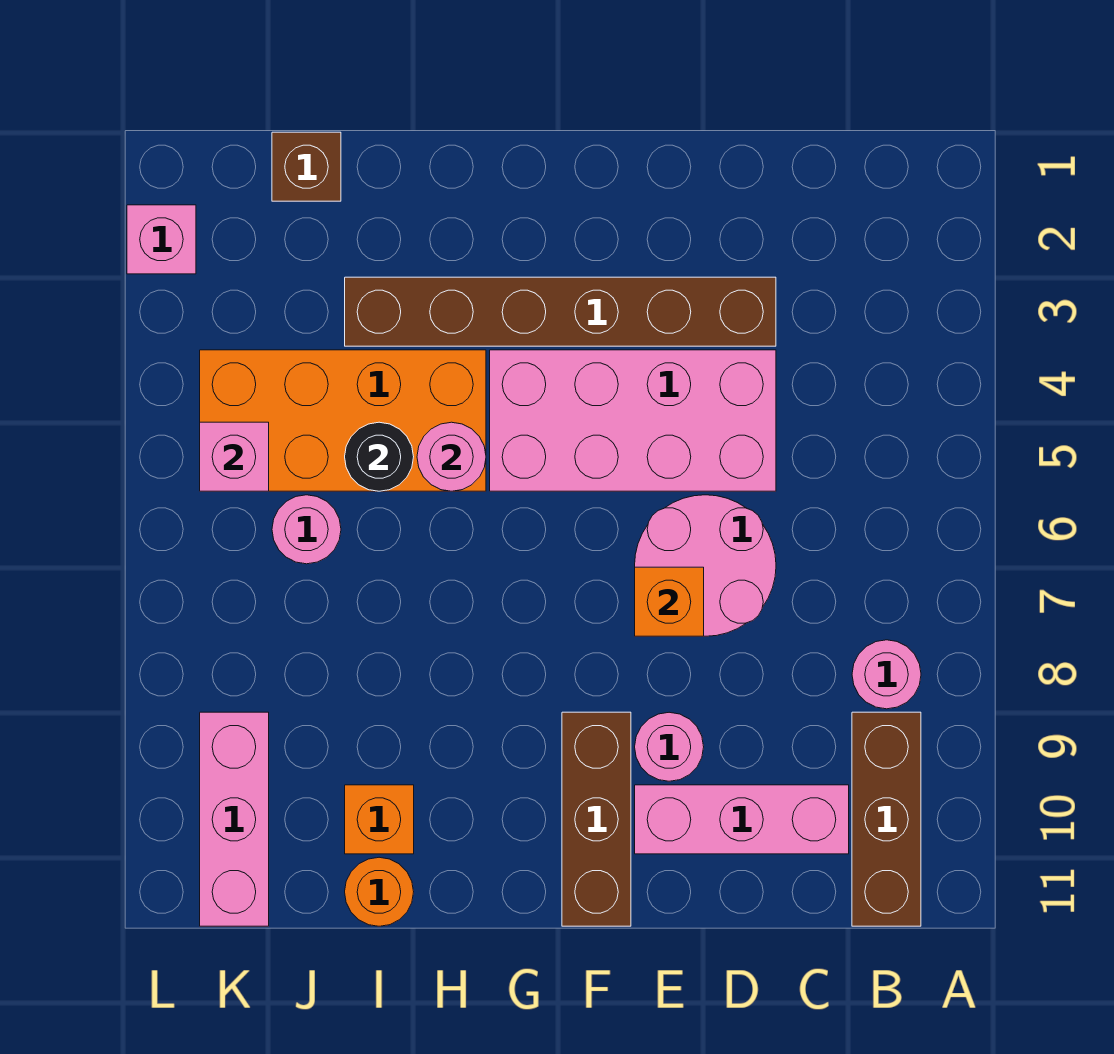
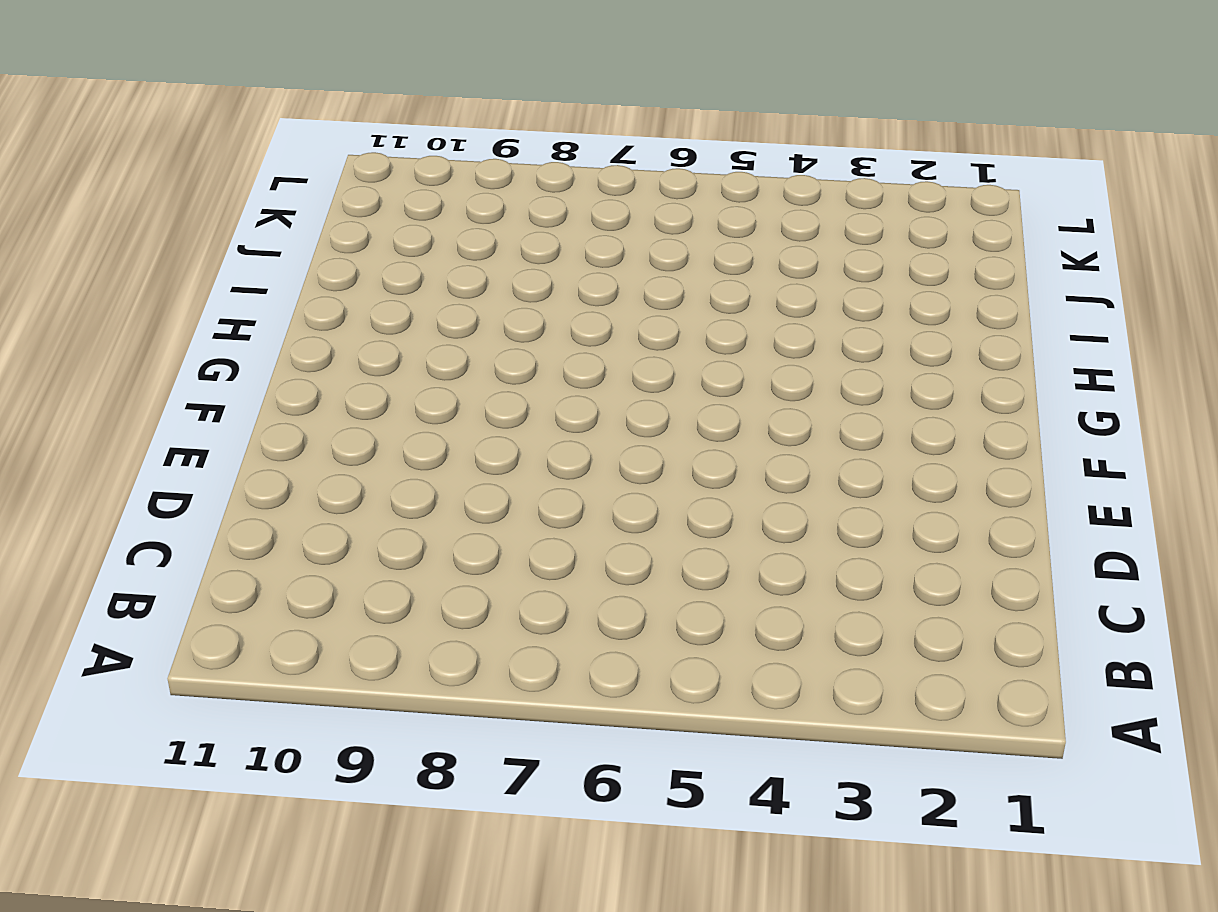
none -> pink 1x1 round brick [852,640,921,709]
none -> brown 1x3 brick [852,712,921,926]
none -> pink 1x3 brick [635,785,849,854]

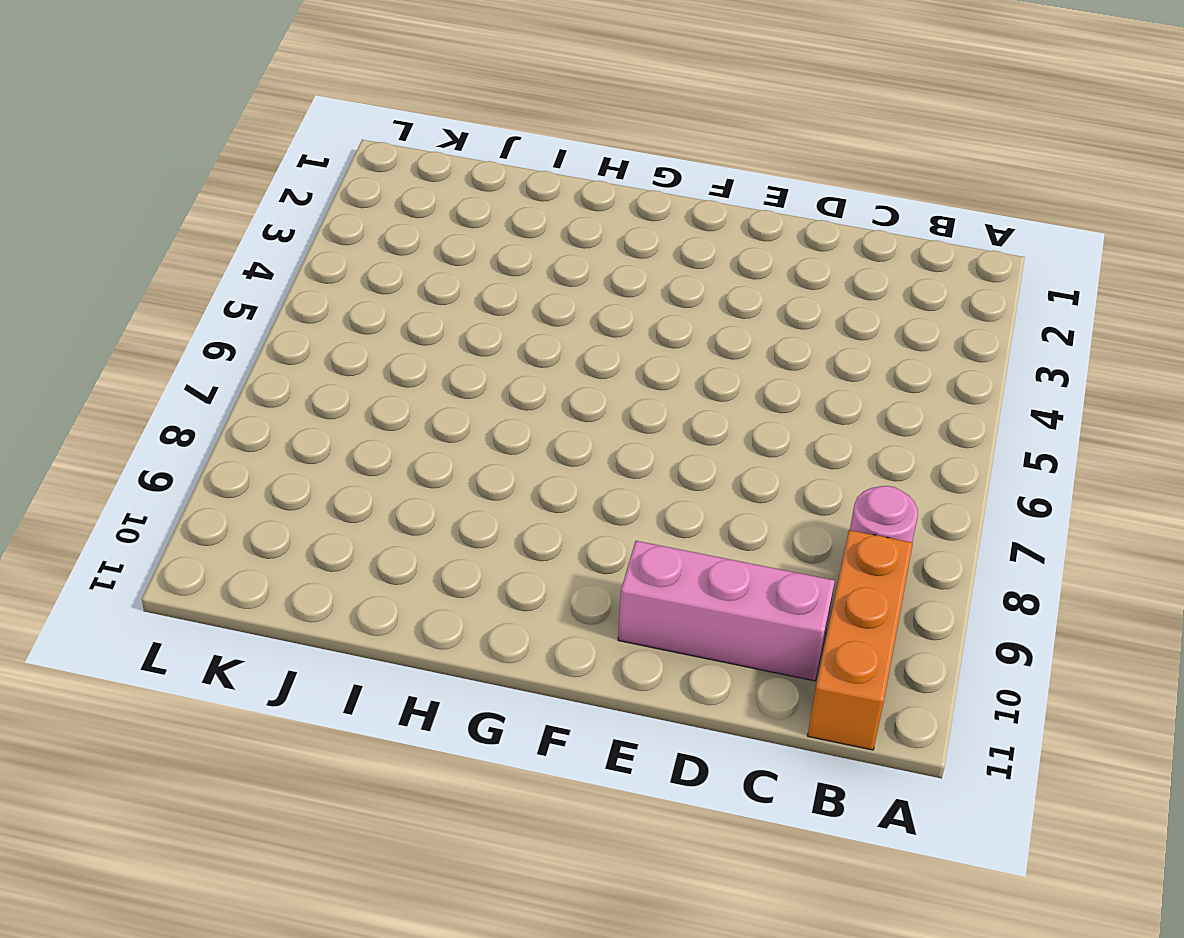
orange 1x3 brick [808,530,913,750] -> brown 1x3 brick [852,712,921,926]
none -> brown 1x6 brick [345,277,776,346]
none -> pink 2x4 brick [490,350,776,491]
none -> pink 2x2 round brick [635,495,776,636]

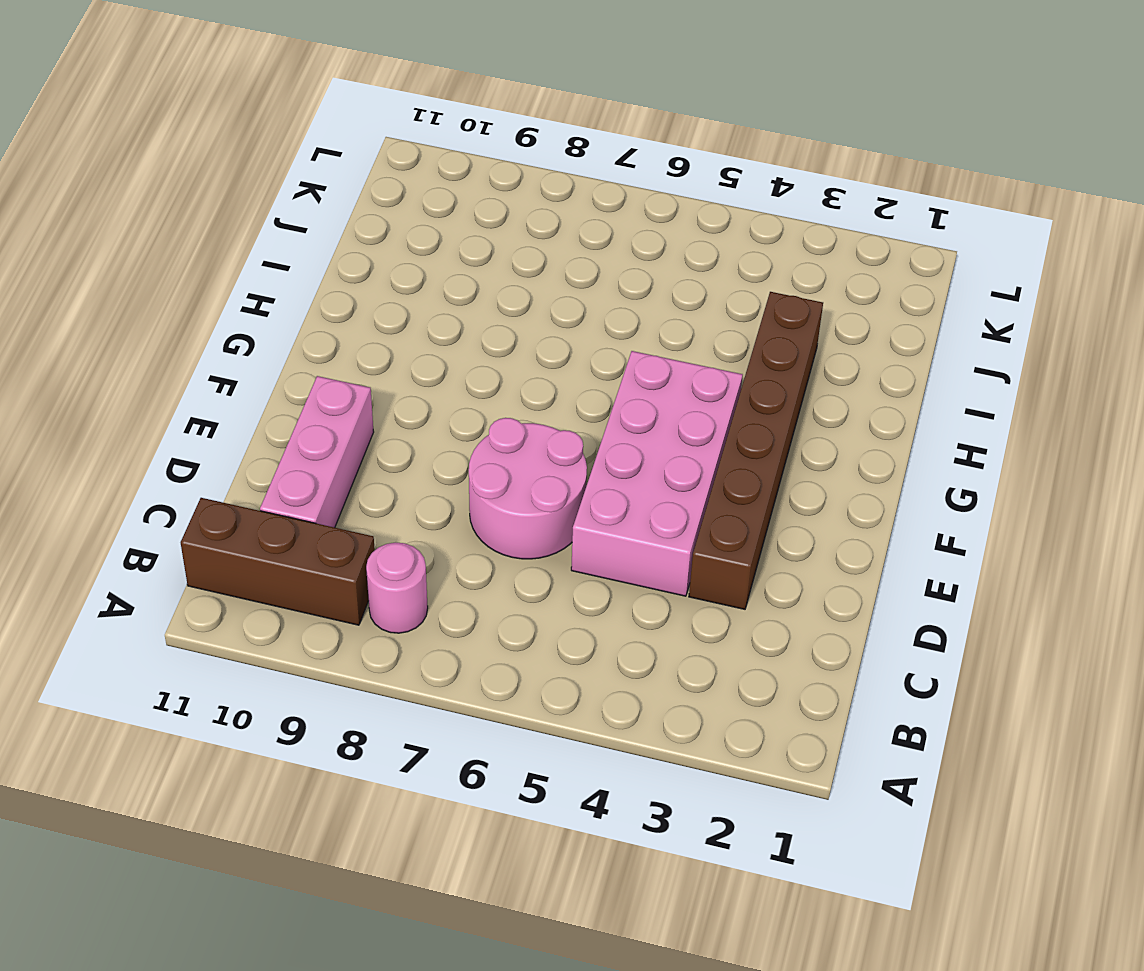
none -> pink 1x1 round brick [635,712,704,781]
none -> brown 1x3 brick [562,712,631,926]
none -> orange 2x4 brick [200,350,486,491]

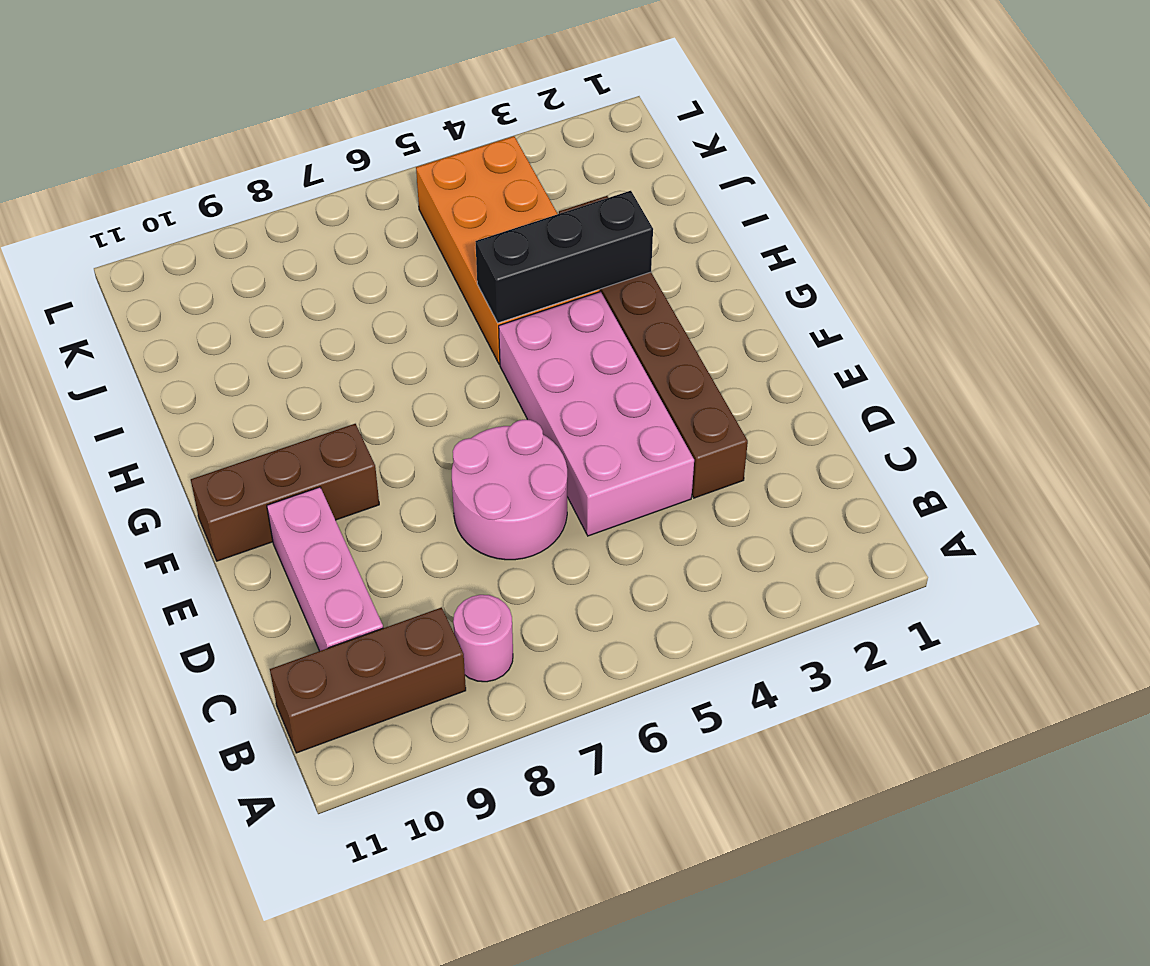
black 1x3 brick [476,191,653,323] -> pink 1x1 round brick [417,422,486,491]
none -> pink 1x1 round brick [635,712,704,781]
none -> orange 1x1 brick [345,785,414,854]
none -> orange 1x1 round brick [345,857,414,926]

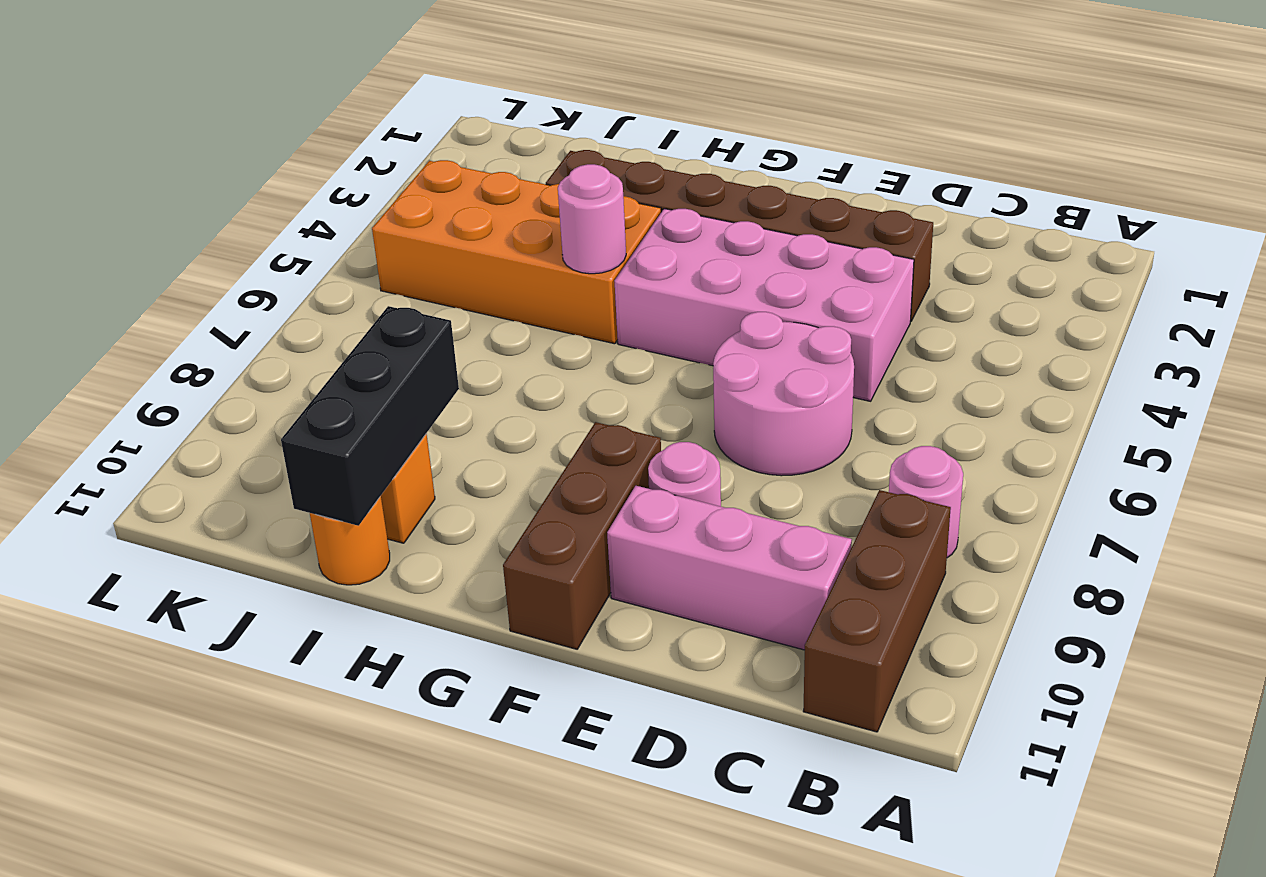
black 1x3 brick [281,306,459,526] -> none
none -> brown 1x1 brick [272,132,341,201]
none -> pink 1x1 round brick [272,495,341,564]
none -> pink 1x3 brick [200,712,269,926]

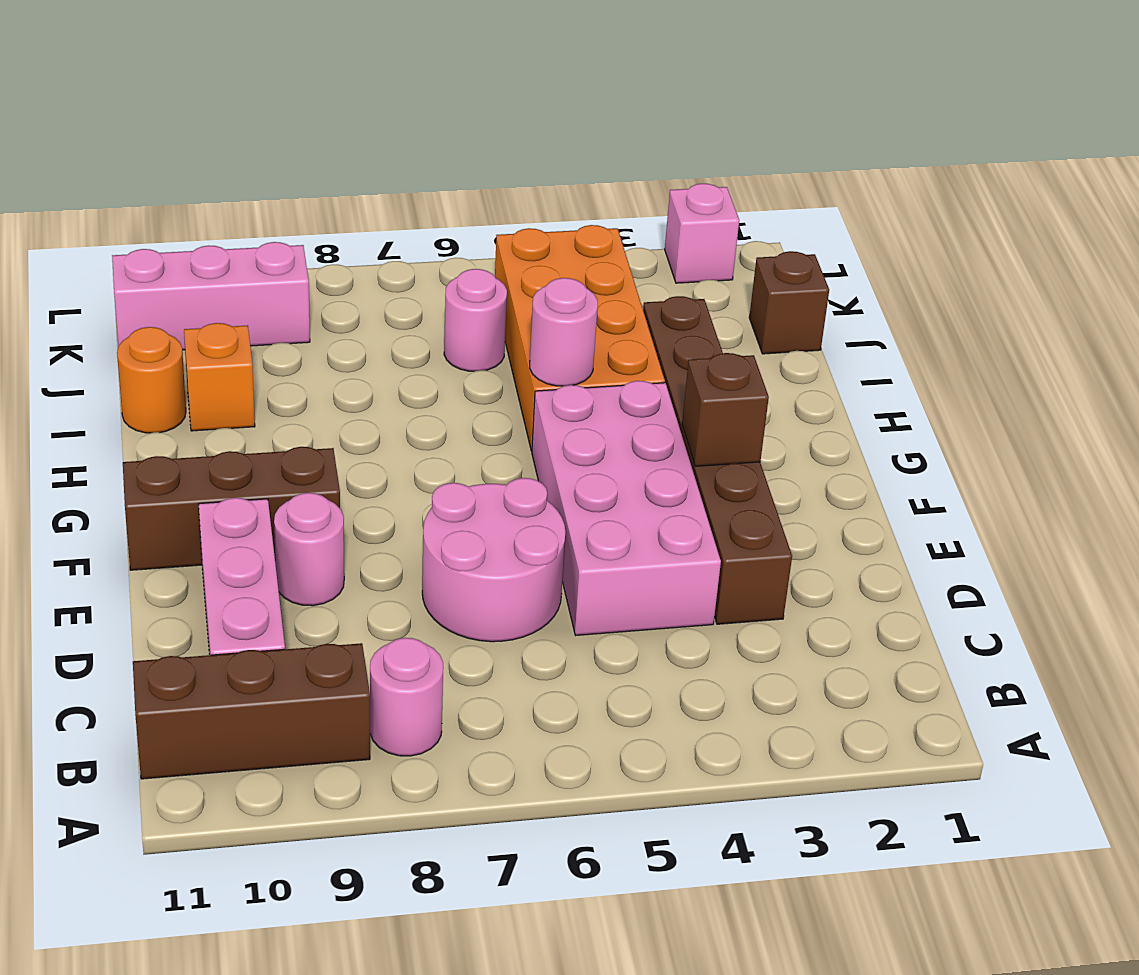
brown 1x1 brick [682,353,769,466] -> none
none -> orange 1x1 brick [635,567,704,636]
none -> black 1x1 round brick [345,422,414,491]
none -> pink 1x1 brick [200,422,269,491]

